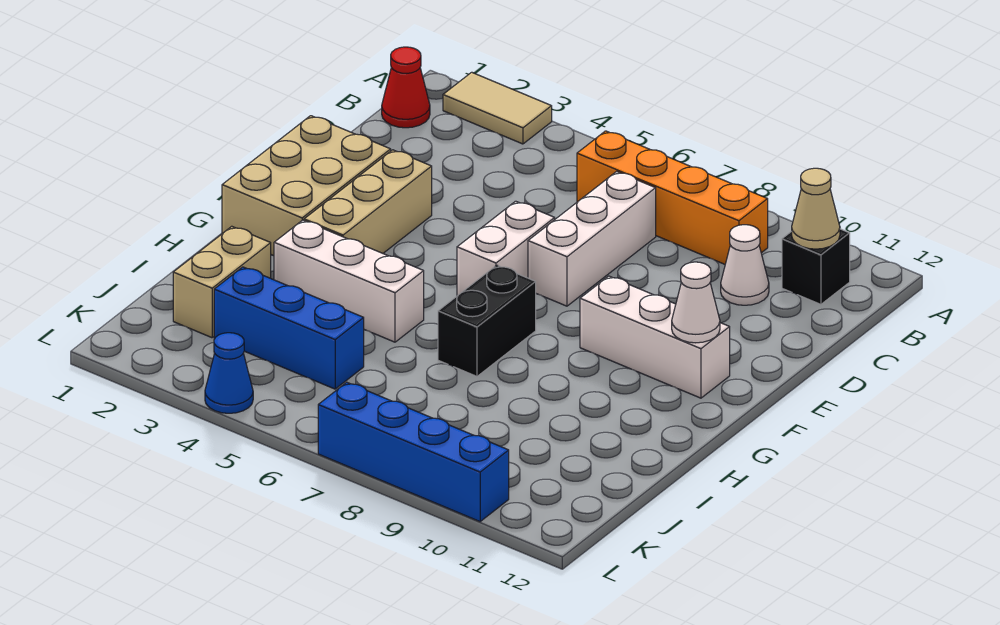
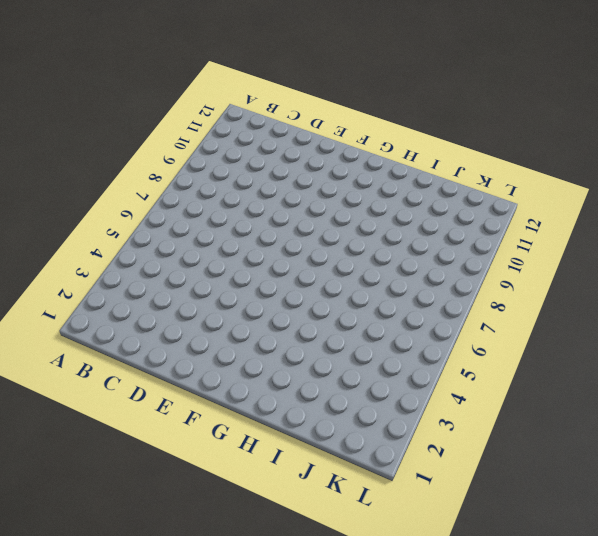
none -> tan 1x2 tile [443,72,552,144]
none -> red 1x1 cone [382,47,430,128]
none -> orange 1x4 brick [577,131,768,264]

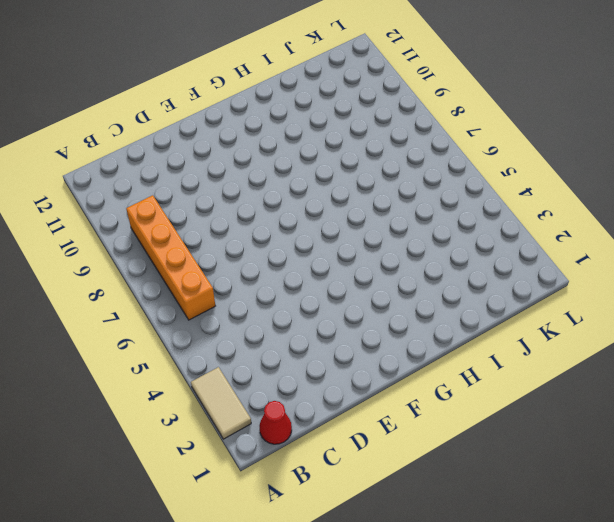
none -> black 1x1 brick [782,229,850,304]
none -> white 1x3 brick [528,172,656,306]
none -> white 1x1 cone [721,225,769,305]

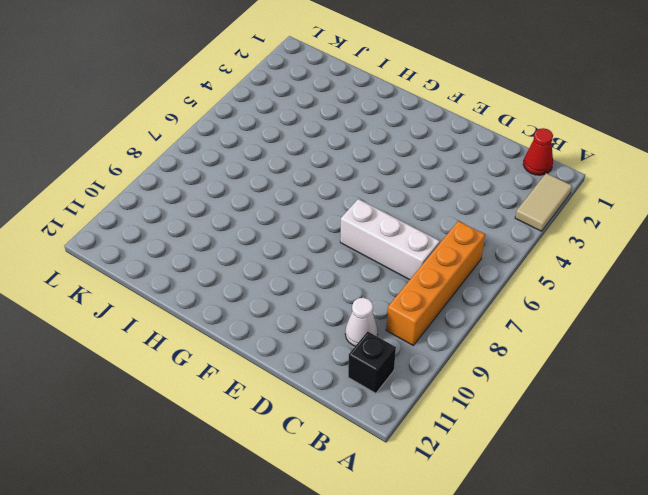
none -> tan 2x3 brick [222,116,391,256]
none -> tan 1x3 brick [304,150,432,253]
none -> white 1x2 brick [457,201,555,296]

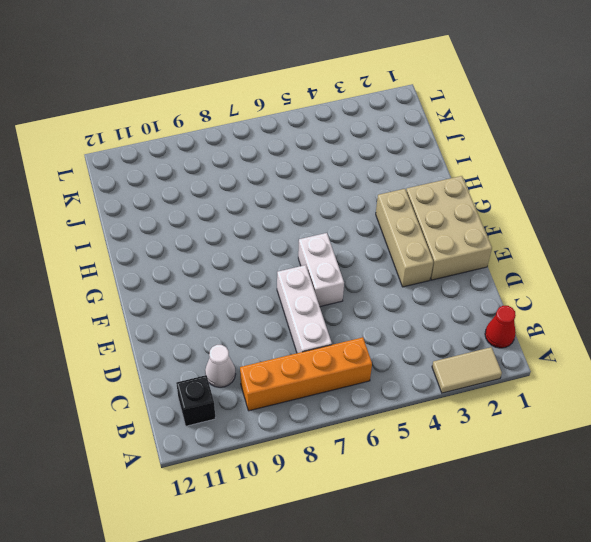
none -> white 1x3 brick [580,276,730,398]
none -> black 1x2 brick [438,265,536,376]
none -> white 1x3 brick [274,220,424,342]

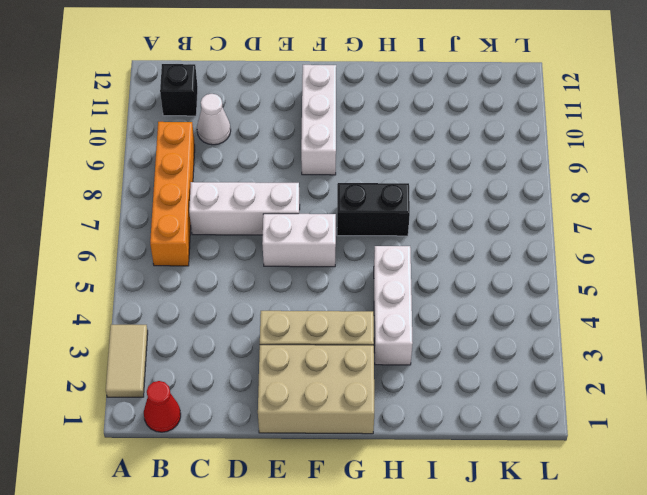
none -> tan 1x2 brick [173,226,271,338]
none -> blue 1x3 brick [214,267,364,389]
none -> blue 1x1 cone [205,333,253,413]

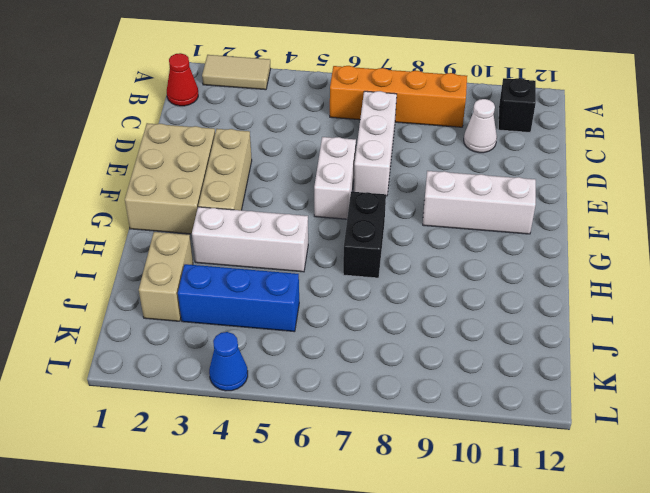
none -> blue 1x4 brick [318,382,509,521]
none -> tan 1x1 cone [792,168,840,249]
none -> white 1x1 cone [672,262,720,343]

